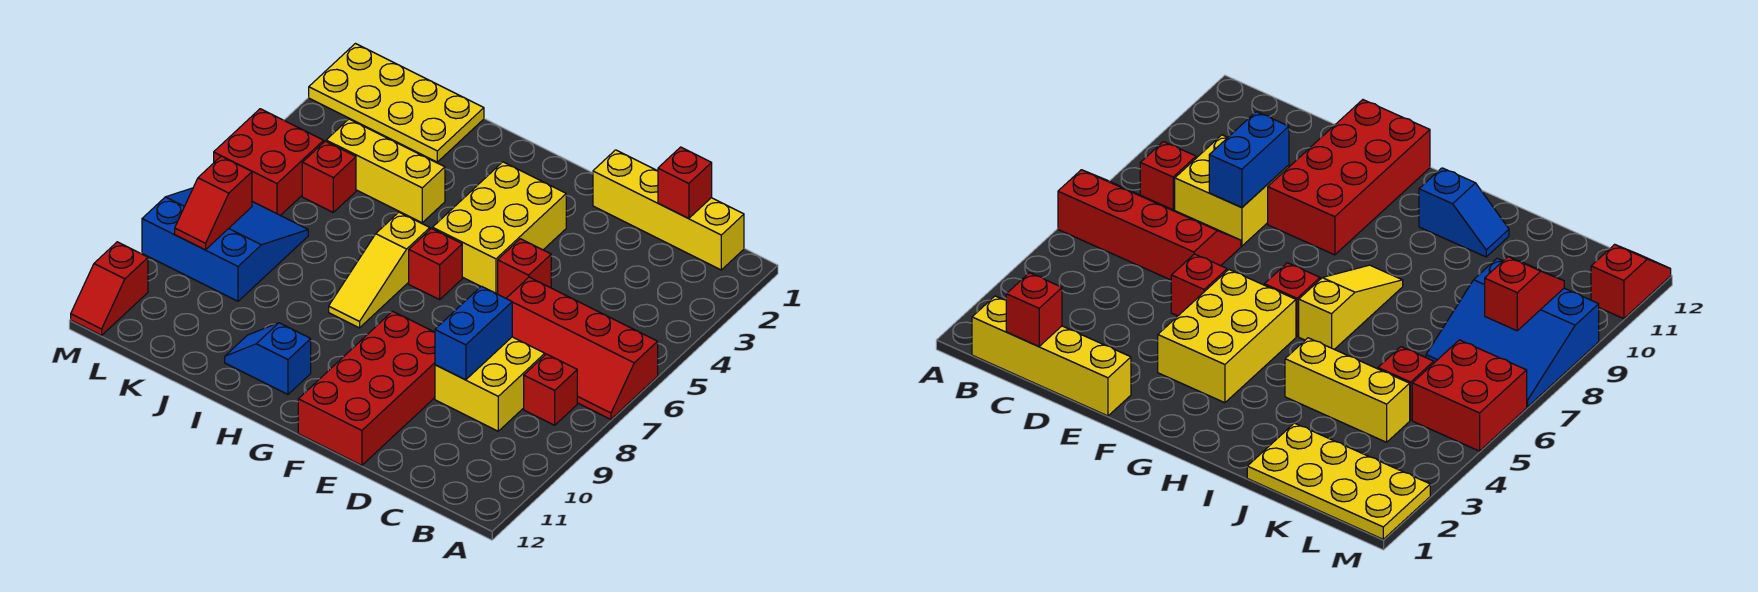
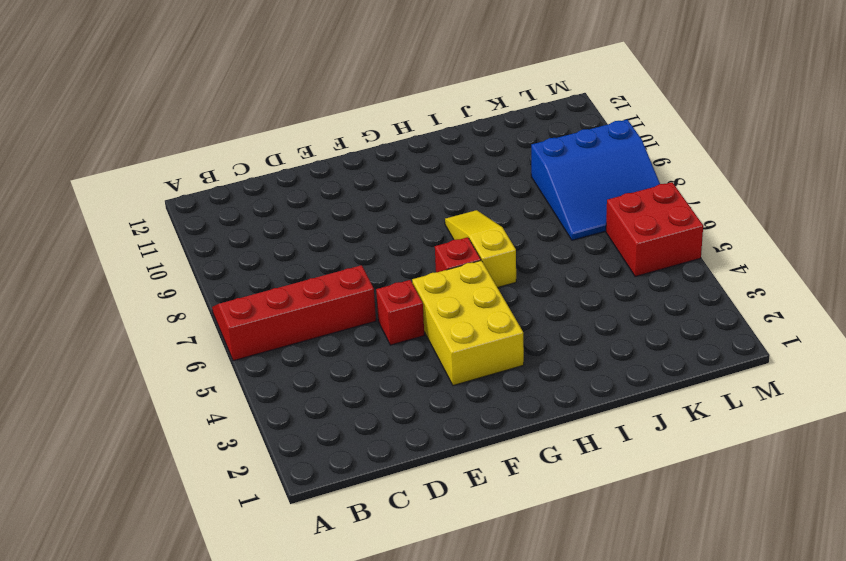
none -> yellow 1x4 brick [593,150,744,270]
none -> red 1x1 brick [524,354,577,425]
none -> yellow 2x2 brick [435,337,545,431]

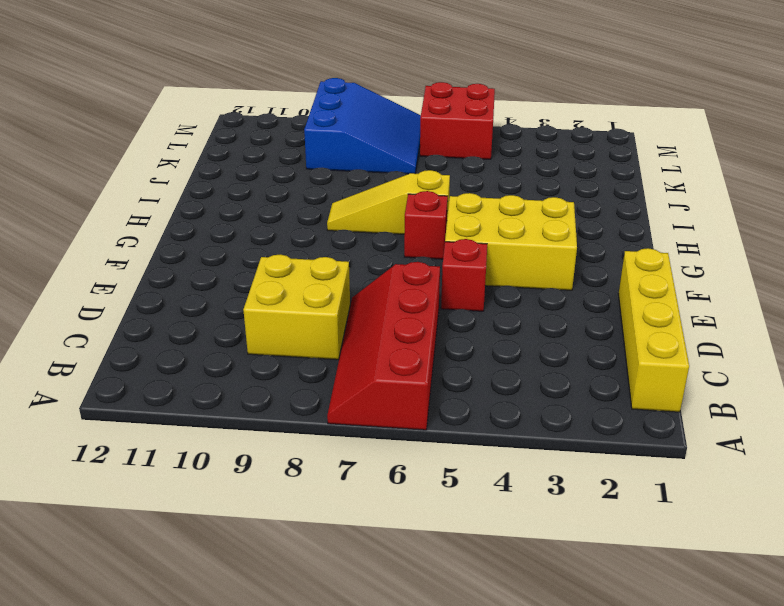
none -> red 1x1 brick [524,354,577,425]
none -> red 2x4 brick [298,311,435,465]
none -> blue 1x2 slope [225,323,311,394]

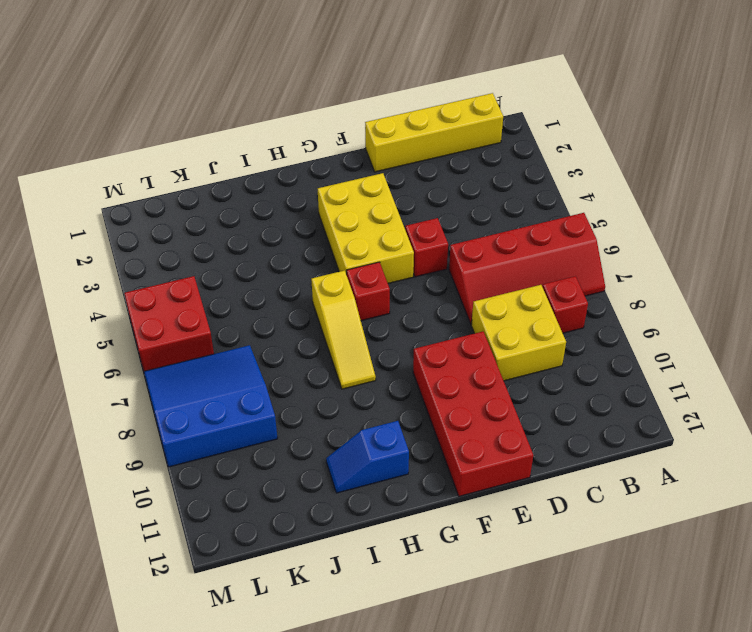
none -> yellow 1x3 brick [326,119,445,223]
none -> yellow 2x4 plate [309,44,484,162]
none -> red 1x1 brick [302,141,356,212]

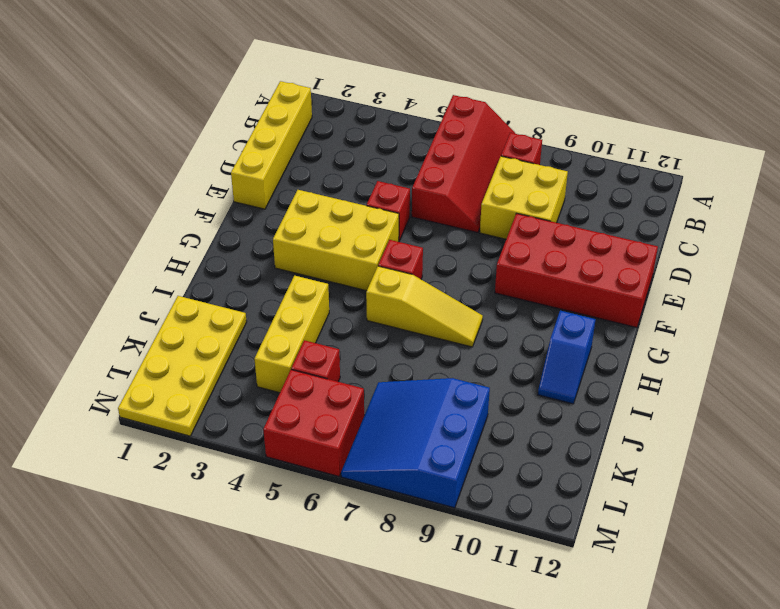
none -> red 1x2 slope [71,242,148,335]
none -> red 1x1 brick [658,147,712,219]
none -> blue 1x2 brick [435,286,512,380]

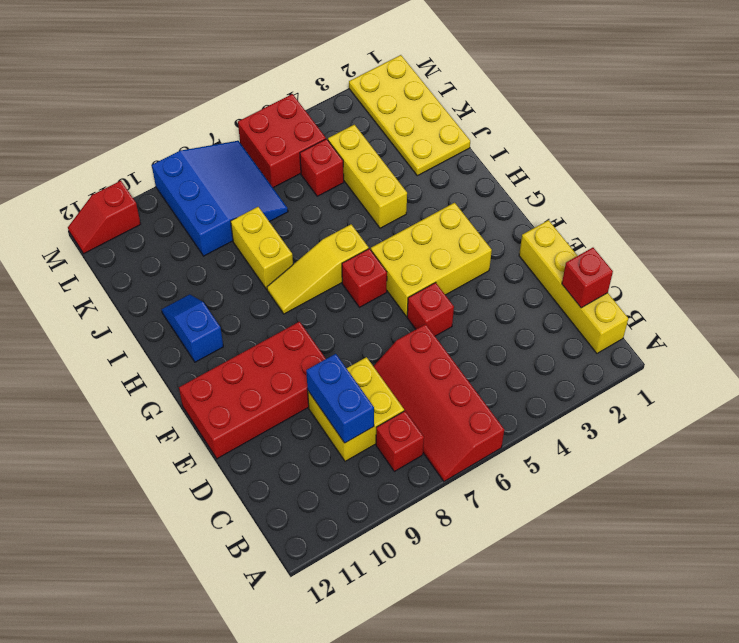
blue 1x2 brick [306,354,374,443] -> blue 1x2 brick turned to [435,286,512,380]
yellow 1x2 brick [231,207,293,289] -> none
none -> red 1x2 slope [175,156,252,250]

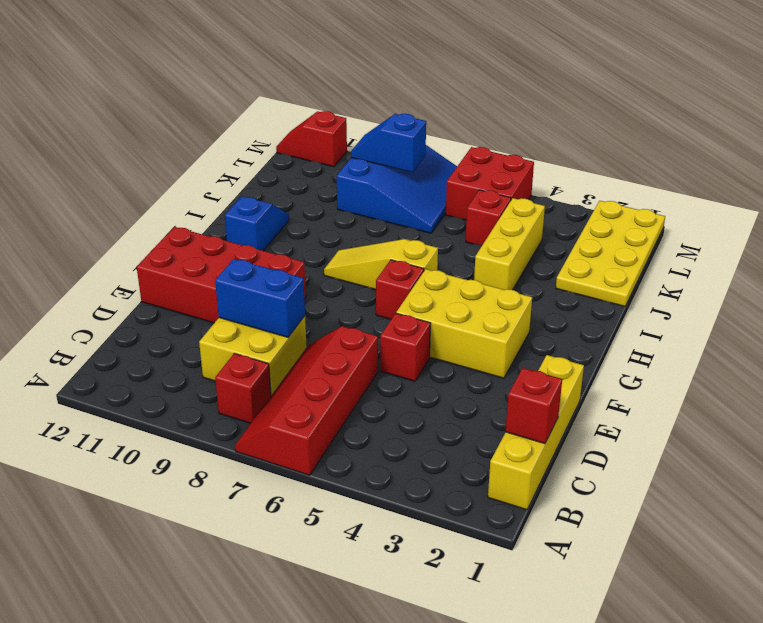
blue 1x2 slope [351,114,426,172] -> red 1x2 slope [175,156,252,250]

